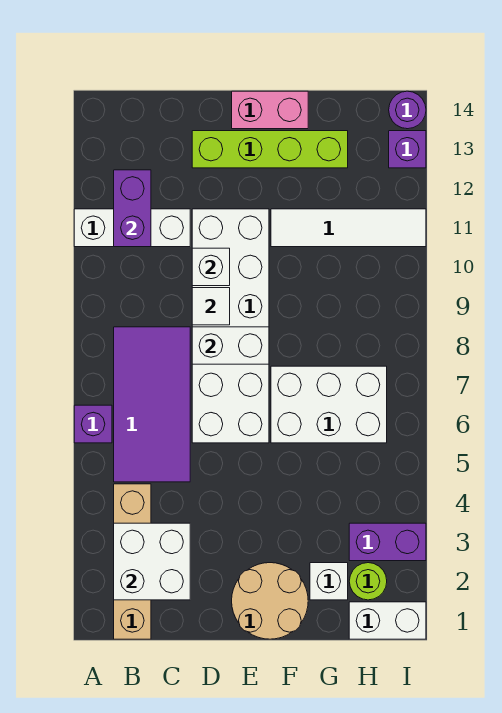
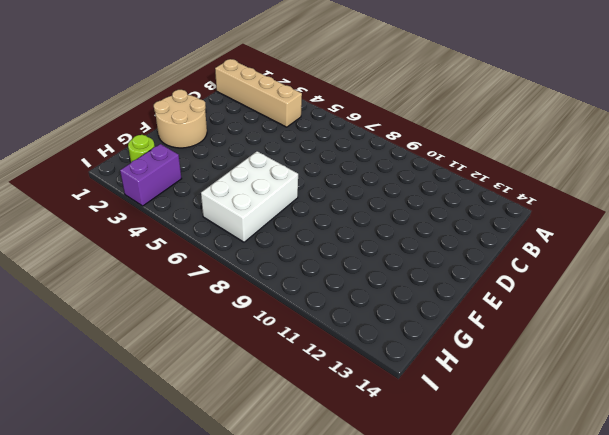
none -> purple 1x1 brick [74,405,112,443]
none -> white 1x3 brick [74,209,190,247]
none -> purple 2x4 tile [114,327,190,482]

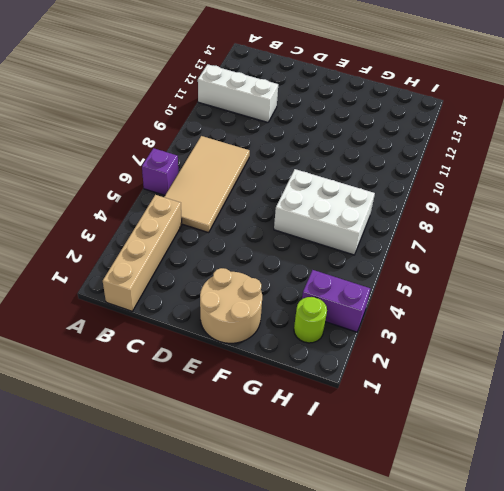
tan 2x4 tile [164,136,250,233] -> purple 2x4 tile [114,327,190,482]
none -> white 2x6 brick [192,209,269,443]
none -> lime 1x4 brick [192,131,348,168]
none -> pink 1x2 brick [232,91,308,129]

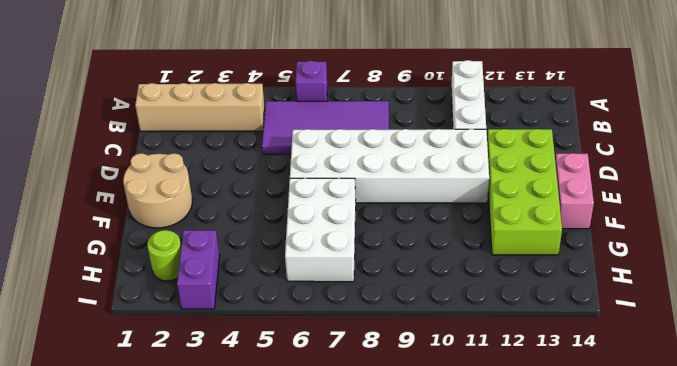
lime 2x4 brick [487,129,562,255] -> lime 1x4 brick [192,131,348,168]
none -> white 1x4 tile [271,209,426,247]
none -> white 1x1 brick [310,563,348,600]
none -> white 1x2 brick [349,602,426,639]

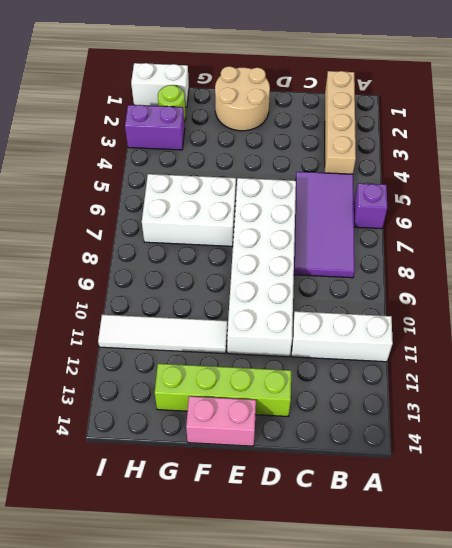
none -> white 1x1 brick [310,563,348,600]
none -> purple 1x1 brick [389,131,426,168]
none -> purple 1x1 round brick [389,91,426,129]

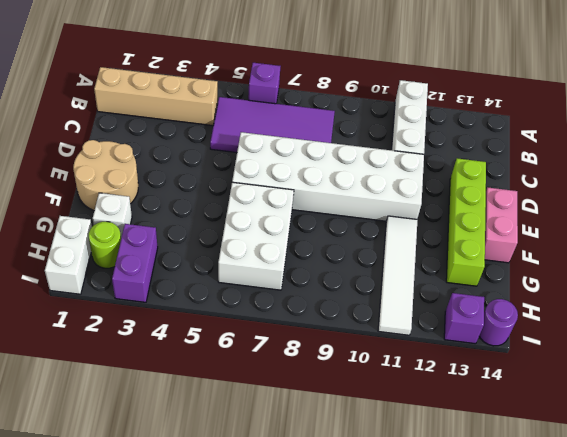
none -> white 2x2 brick [114,523,190,600]
none -> purple 1x2 brick [114,170,151,247]
none -> white 1x2 brick [192,327,269,364]

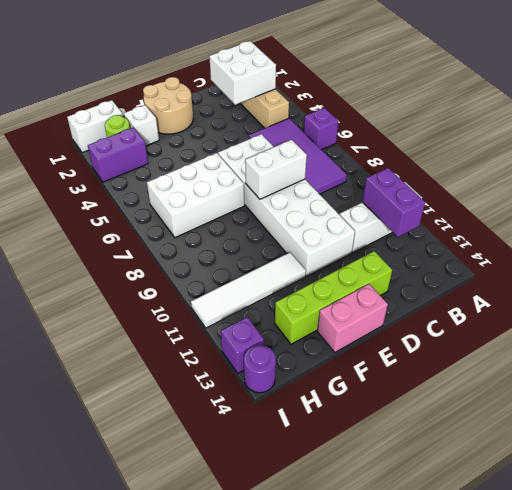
none -> white 1x1 tile [192,288,230,325]
none -> white 1x1 brick [192,248,230,286]

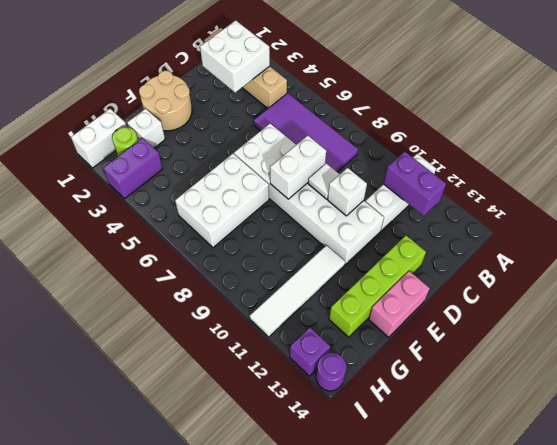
none -> purple 1x1 brick [74,405,112,443]

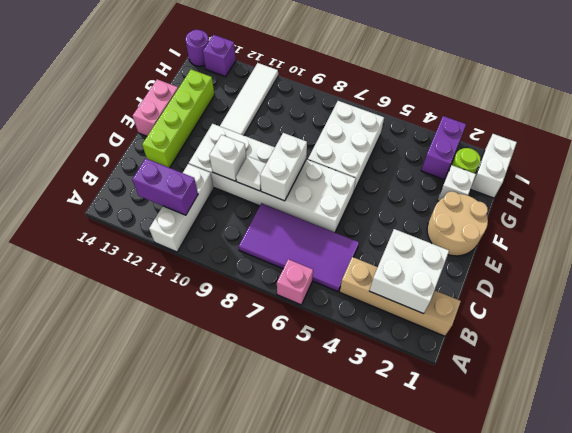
pink 1x1 brick [277,259,313,305] -> purple 1x1 brick [74,405,112,443]

